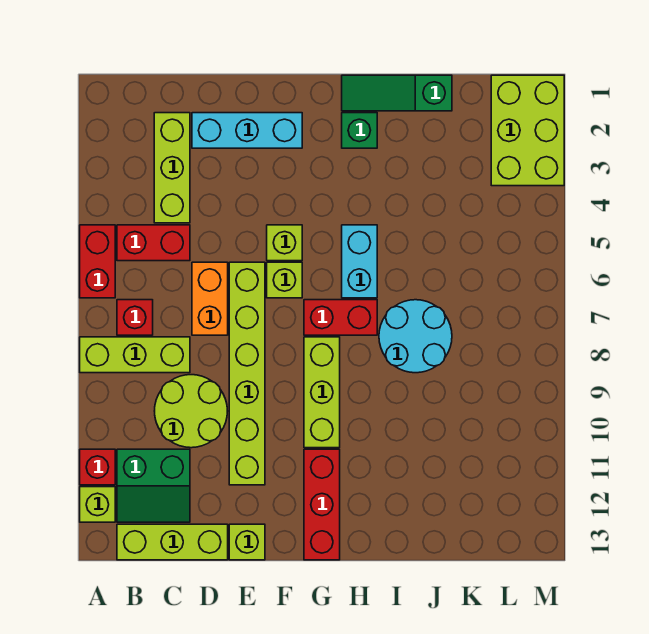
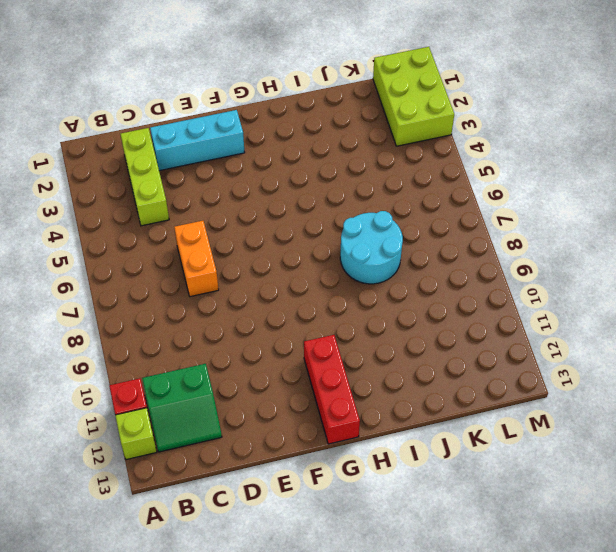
none -> red 1x2 brick [80,225,115,298]
none -> lime 1x3 brick [80,337,190,373]
none -> red 1x2 brick [117,225,190,261]

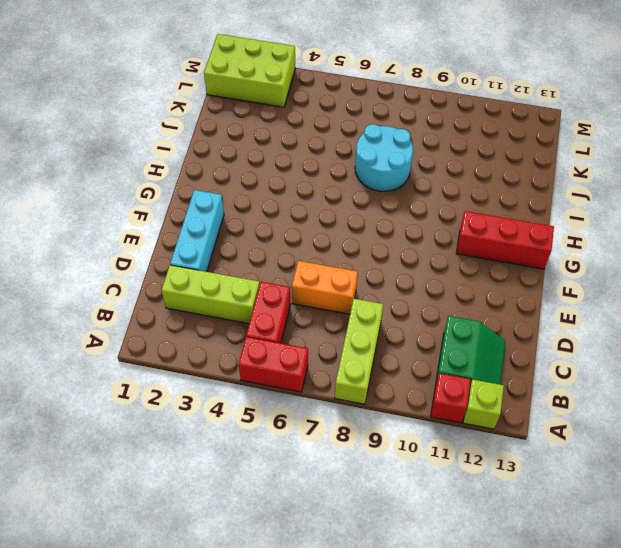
none -> red 1x1 brick [117,300,153,335]
none -> lime 1x3 brick [117,524,228,560]
none -> lime 2x2 round brick [155,375,227,448]

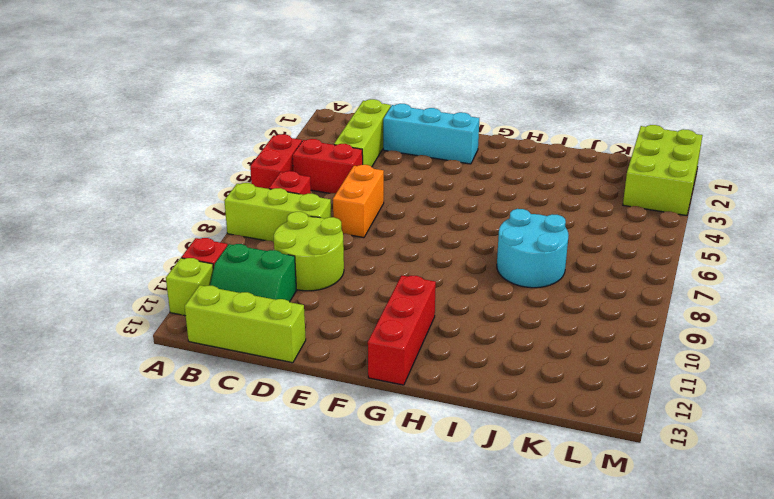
none -> lime 1x6 brick [229,262,265,485]
none -> lime 1x1 brick [229,524,265,560]
none -> lime 1x1 brick [267,225,302,261]

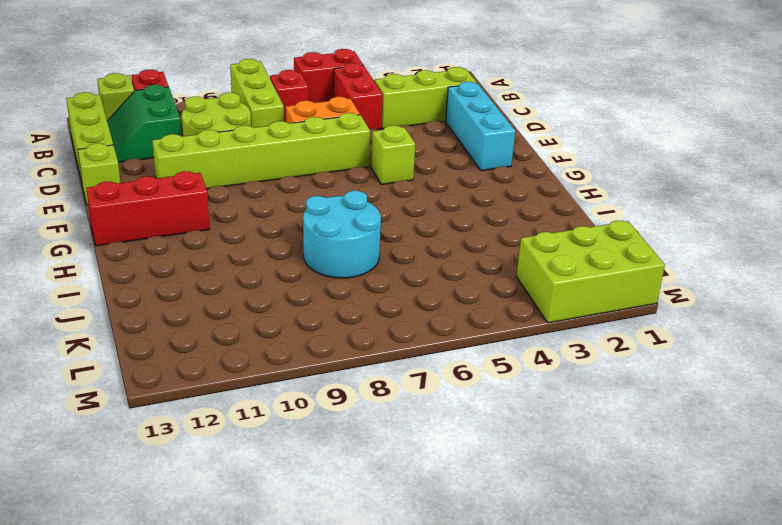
none -> lime 1x1 brick [267,262,302,298]
none -> red 1x2 brick [304,300,377,335]
none -> lime 1x3 brick [304,337,340,448]

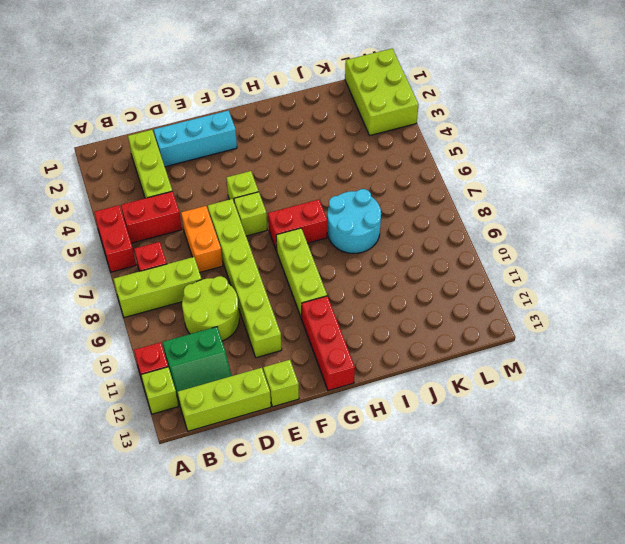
none -> green 1x3 slope [342,75,452,111]
none -> green 1x1 brick [342,113,377,148]
none -> cyan 1x2 brick [342,225,377,298]

